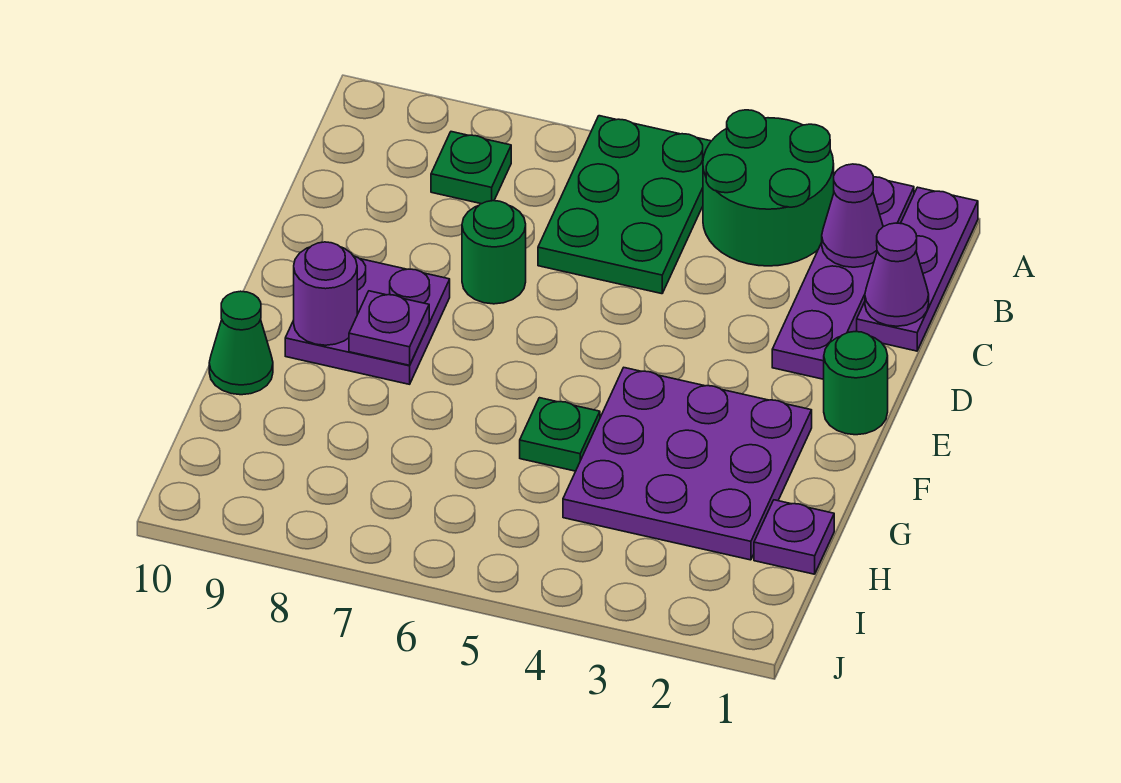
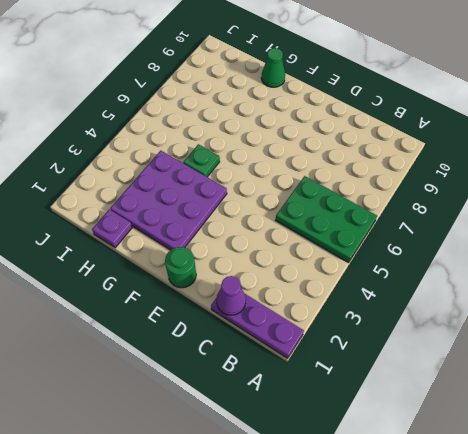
none -> purple 1x4 plate [772,177,914,379]
none -> green 2x2 round brick [703,110,834,266]
none -> green 1x1 plate [431,132,511,204]

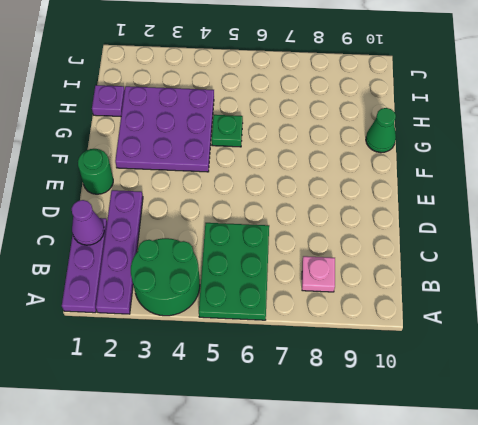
pink 1x1 plate [302,256,335,292] -> green 1x1 plate [431,132,511,204]
none -> green 1x1 round brick [462,201,526,304]
none -> purple 2x2 plate [285,256,450,384]
none -> purple 1x1 cone [822,164,883,267]

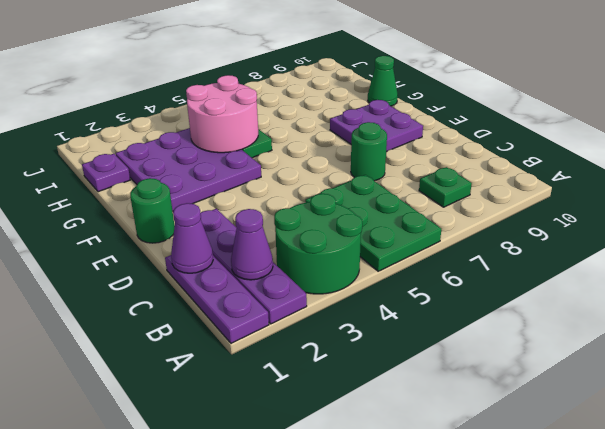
pink 2x2 round brick [186,75,258,153] -> none
none -> purple 1x1 plate [349,291,429,365]
none -> purple 1x1 round brick [294,242,357,345]

